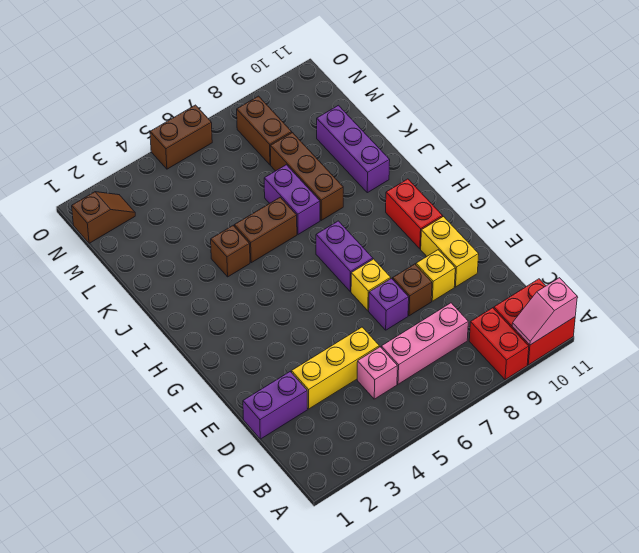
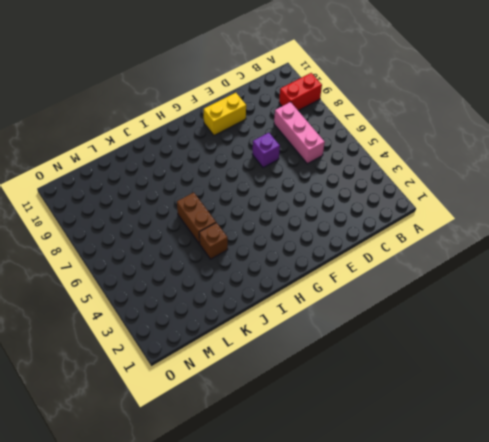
none -> red 2x2 brick [494,279,575,365]
none -> pink 1x1 brick [357,347,397,399]
none -> purple 1x2 brick [243,372,307,439]

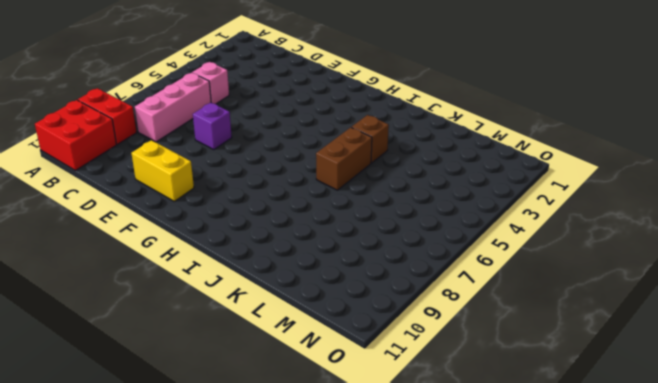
none -> purple 1x2 brick [243,372,307,439]
none -> yellow 1x3 brick [292,327,379,409]
none -> brown 1x1 brick [393,264,432,316]

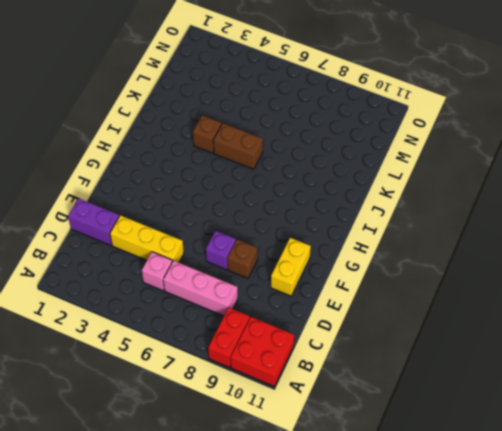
none -> yellow 1x1 brick [416,250,455,301]
none -> yellow 1x1 brick [351,259,391,311]
none -> purple 1x2 brick [316,221,373,291]

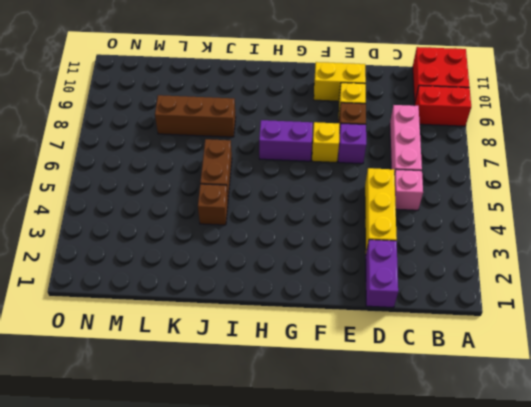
none -> red 1x2 brick [386,179,443,249]
none -> purple 1x2 brick [264,165,320,234]
none -> purple 1x3 brick [317,105,390,193]

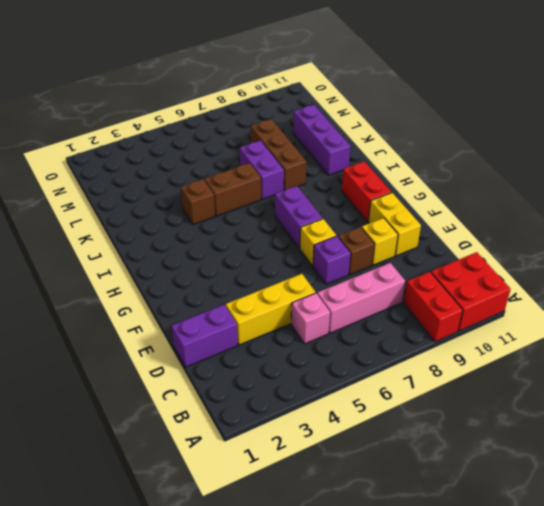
none -> brown 1x2 brick [237,96,292,165]
none -> brown 1x2 slope [72,192,135,243]
none -> brown 1x2 brick [150,105,212,169]

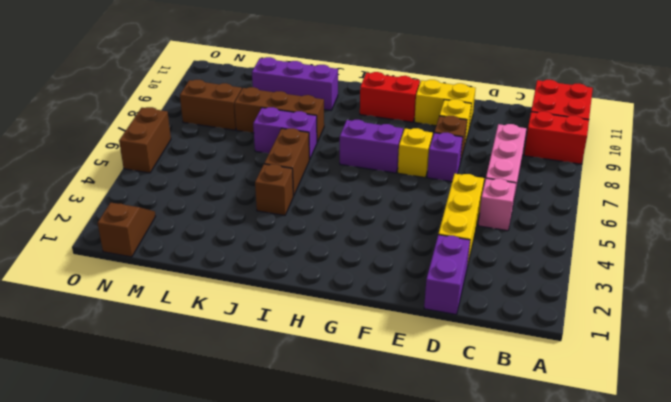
none -> pink 1x2 slope [512,278,577,345]

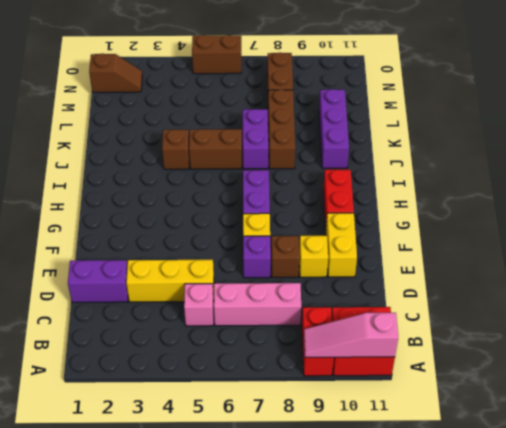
pink 1x3 slope [304,313,398,357] -> pink 1x2 slope [512,278,577,345]

